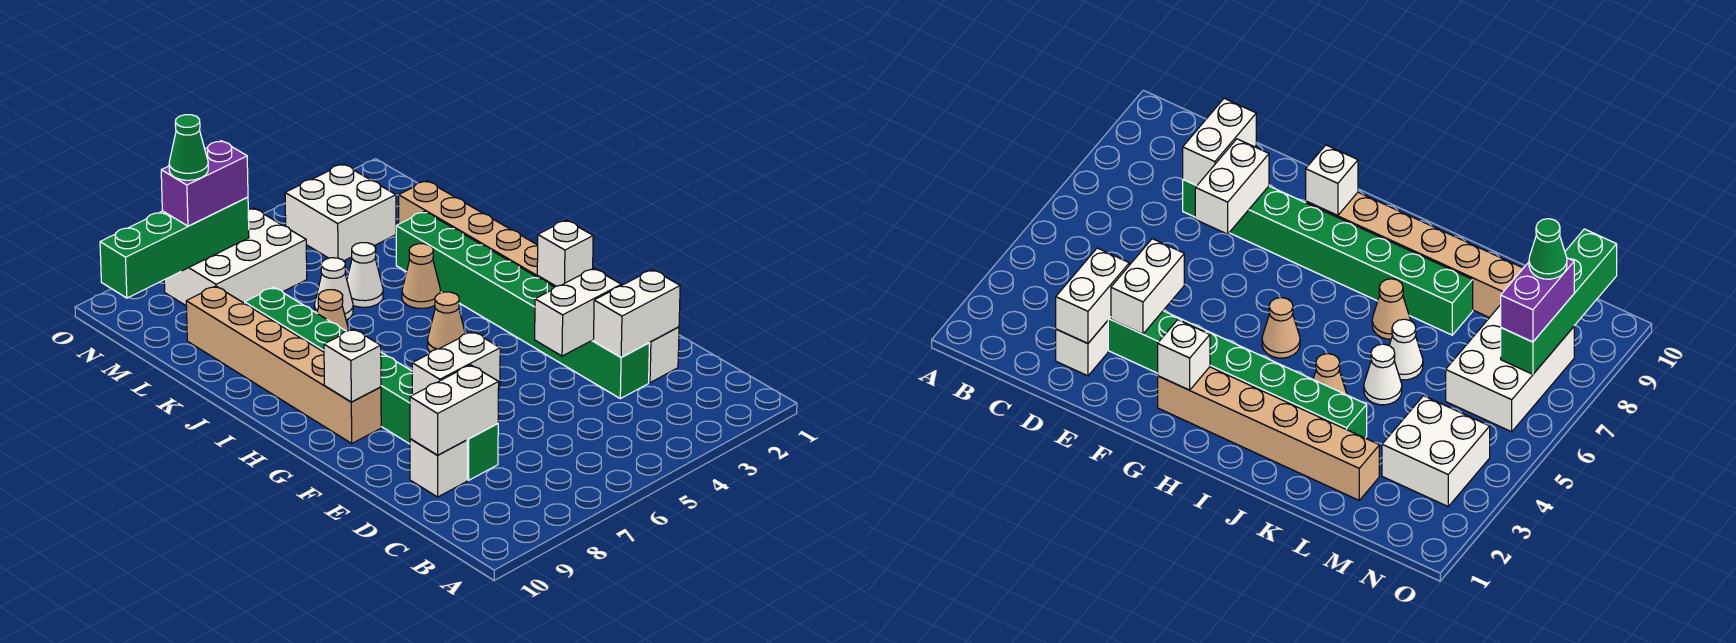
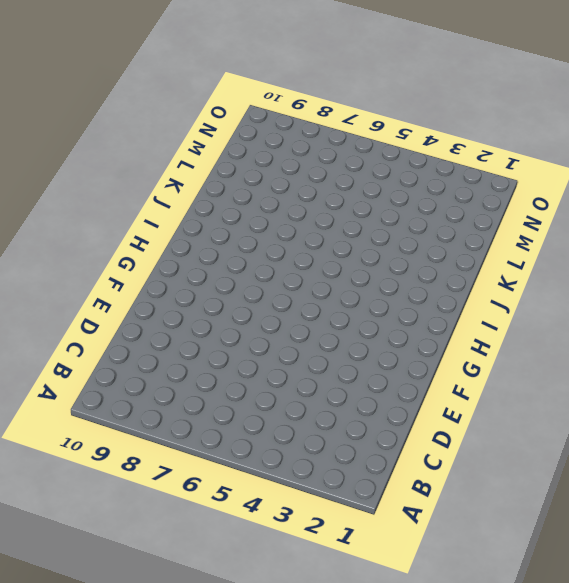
none -> white 1x1 brick [649,327,679,383]
none -> green 1x8 brick [396,212,650,399]
none -> green 1x8 brick [245,287,498,480]

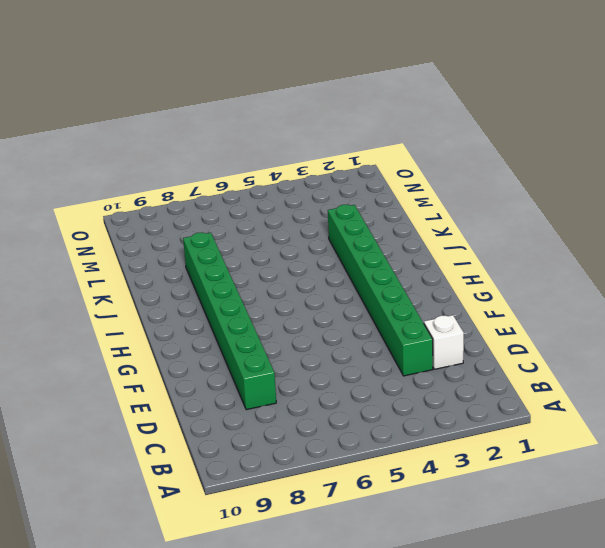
none -> white 1x1 brick [410,439,467,497]
none -> tan 1x6 brick [399,181,556,287]
none -> tan 1x6 brick [186,286,381,443]

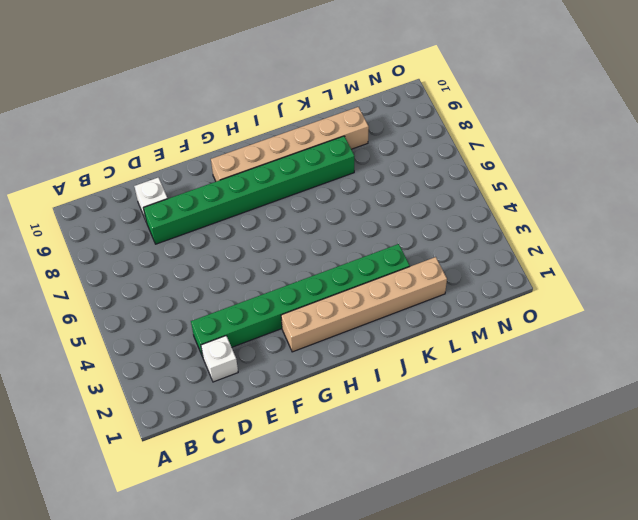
none -> tan 1x1 cone [428,292,465,352]
none -> tan 1x1 cone [402,244,441,308]
none -> tan 1x1 cone [317,290,349,331]

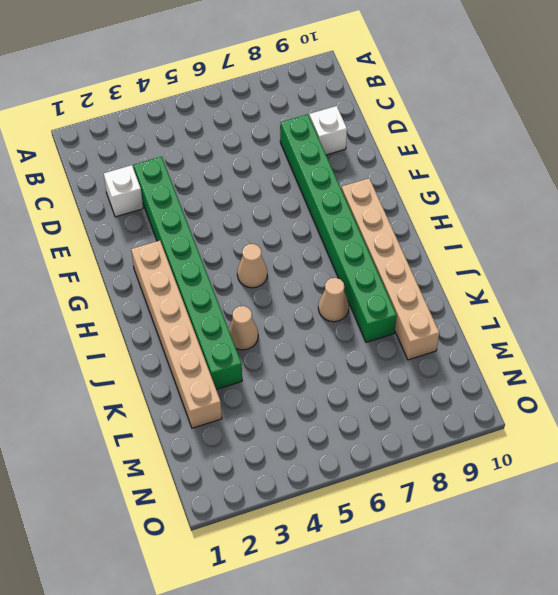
none -> white 1x1 cone [347,243,383,307]
none -> white 1x1 cone [314,258,353,320]
none -> white 2x2 brick [285,164,396,261]

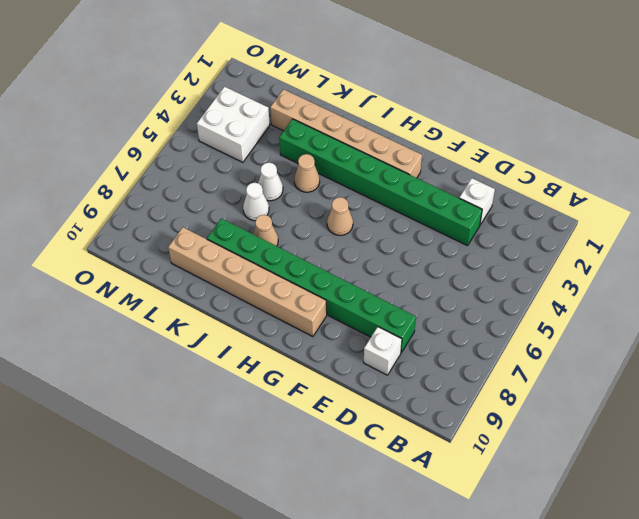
none -> white 2x3 brick [164,208,307,305]
none -> white 1x2 brick [593,270,680,357]
none -> white 1x2 brick [410,365,499,455]

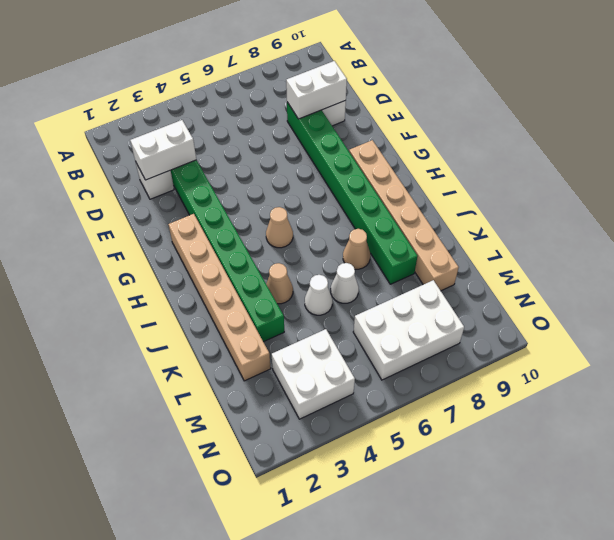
none -> white 1x2 brick [535,268,621,356]
none -> white 1x2 brick [412,331,500,395]
none -> white 1x1 brick [537,220,593,286]

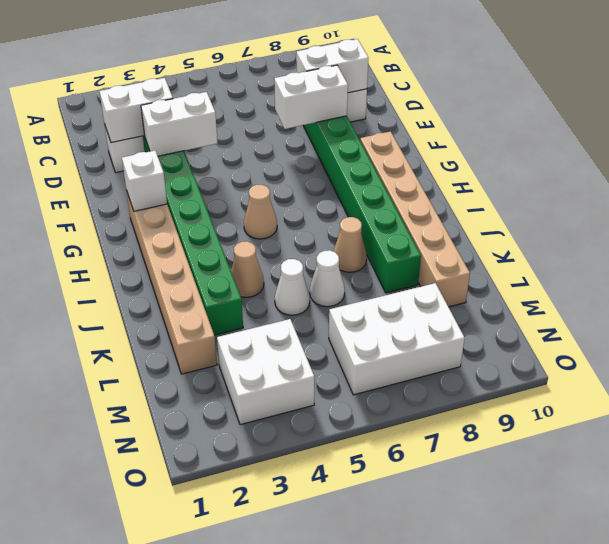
none -> white 1x1 brick [324,329,381,402]
none -> green 1x4 brick [100,197,249,298]
none -> purple 1x2 brick [161,141,248,226]

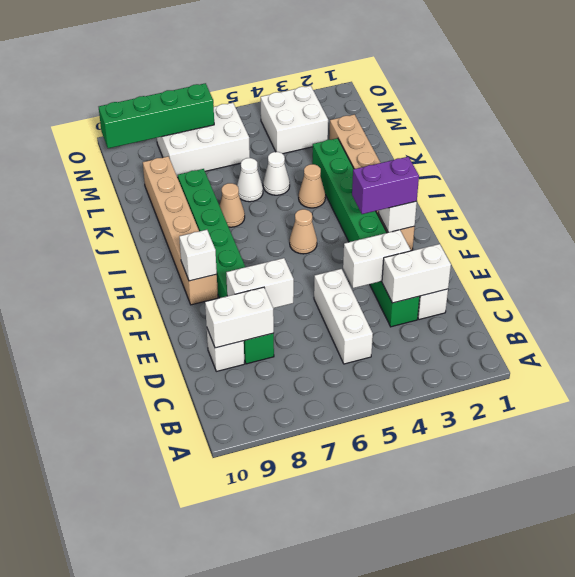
white 1x3 brick [314,269,373,364] -> none
purple 1x2 brick [352,157,419,214] -> purple 1x2 brick moved to [161,141,248,226]
none -> green 1x1 cone [169,115,208,180]

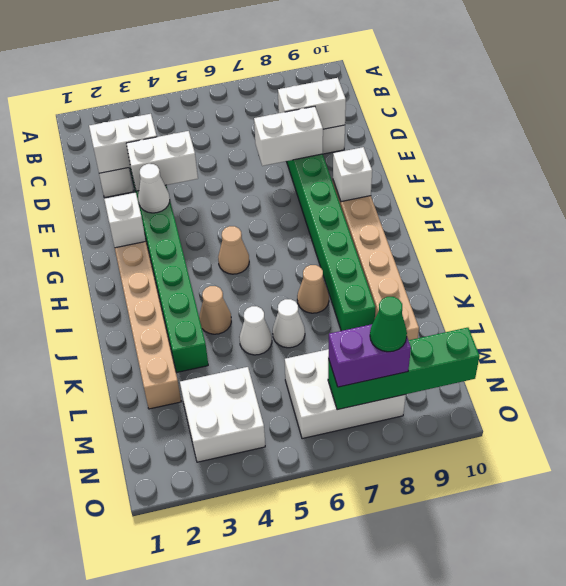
white 1x1 cone [138,164,170,213] -> none

